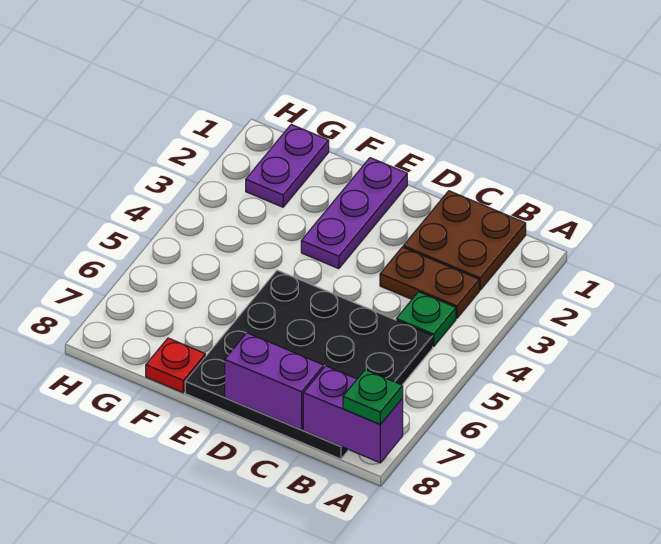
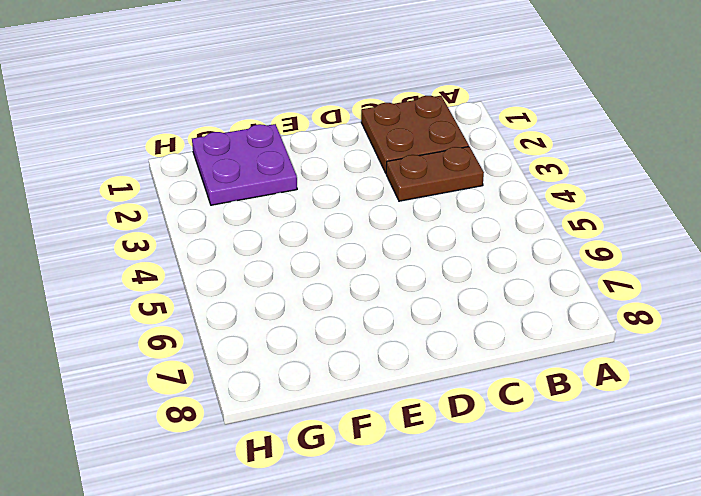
purple 2x2 plate [192,124,297,205] -> purple 1x2 plate [246,125,329,207]
none -> green 1x1 plate [396,292,456,346]
none -> black 4x4 plate [185,270,433,459]

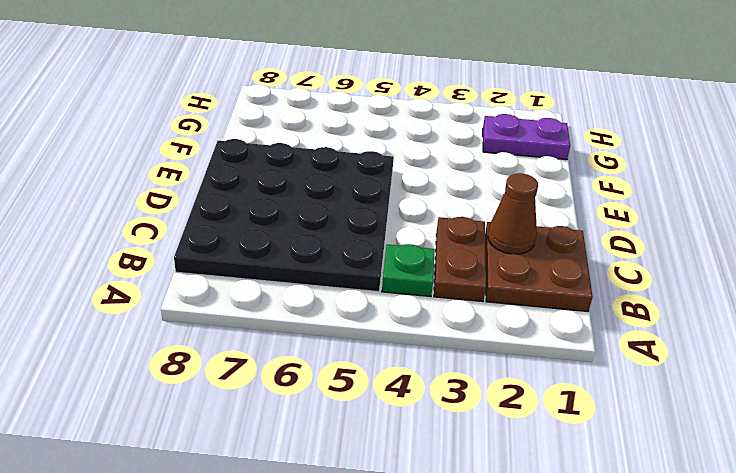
brown 1x1 cone [488,173,538,254] -> none
none -> purple 1x3 plate [301,158,407,269]
none -> red 1x1 plate [146,338,205,393]

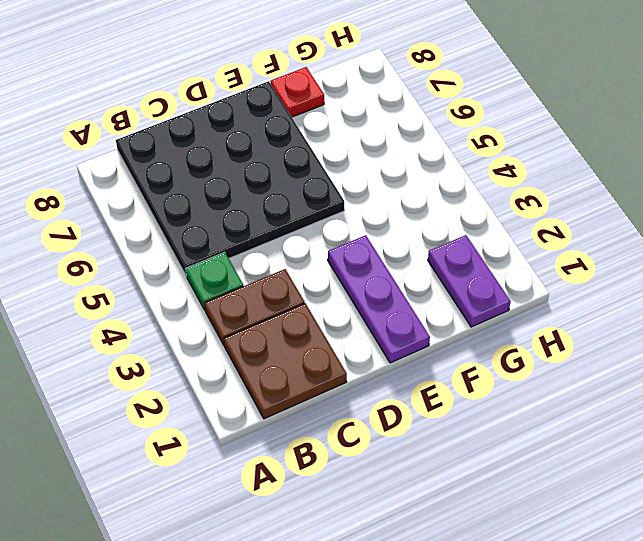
none -> purple 1x2 brick [303,366,403,463]
none -> purple 1x2 brick [225,333,324,430]

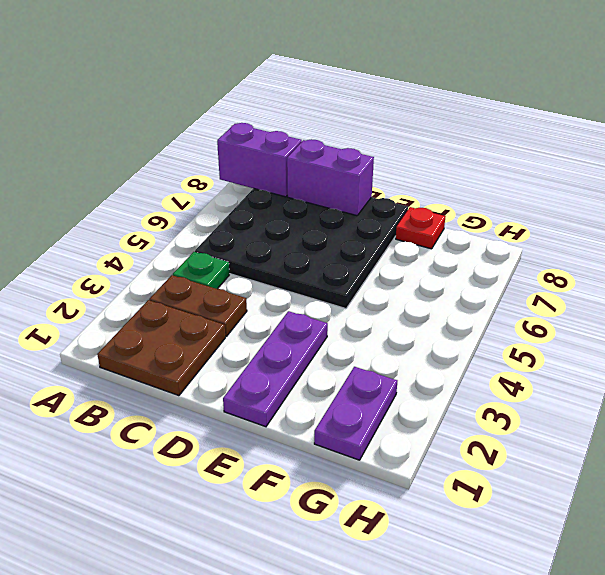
none -> green 1x1 plate [343,370,403,424]

